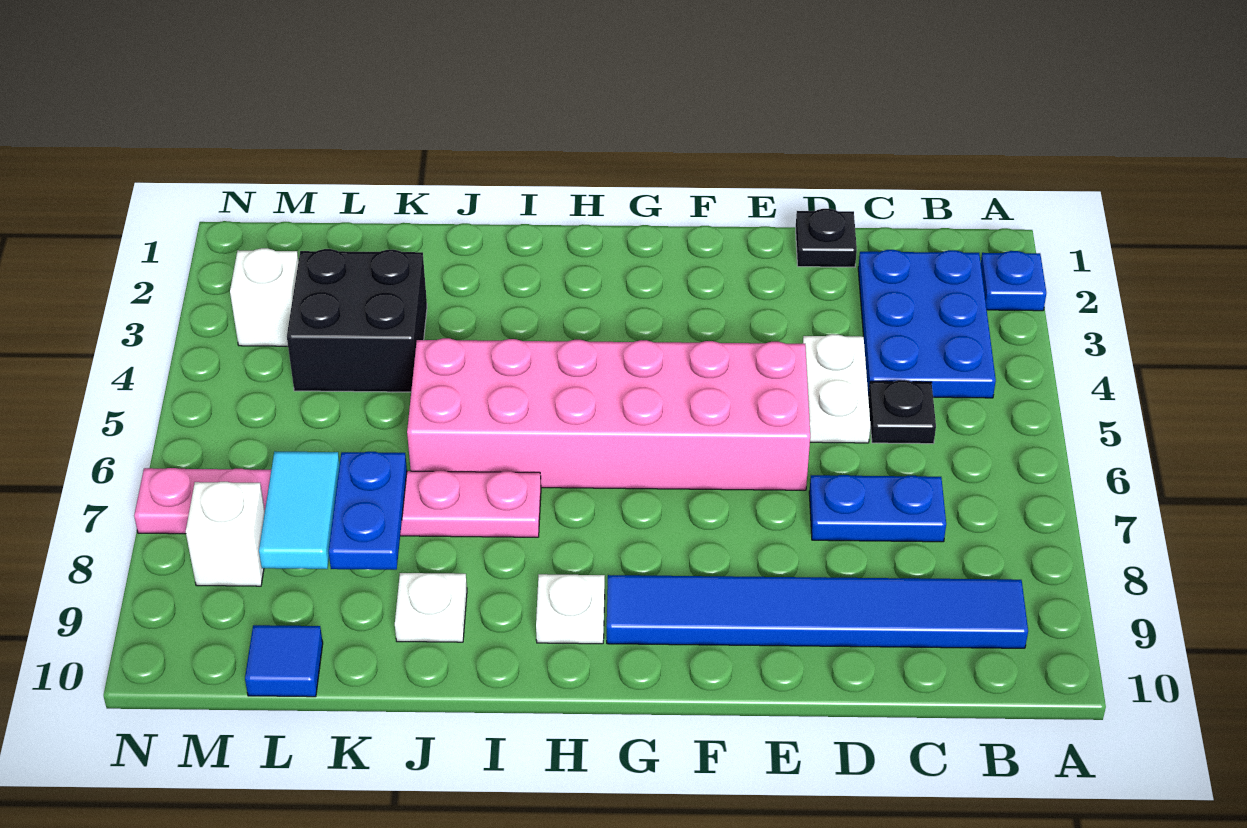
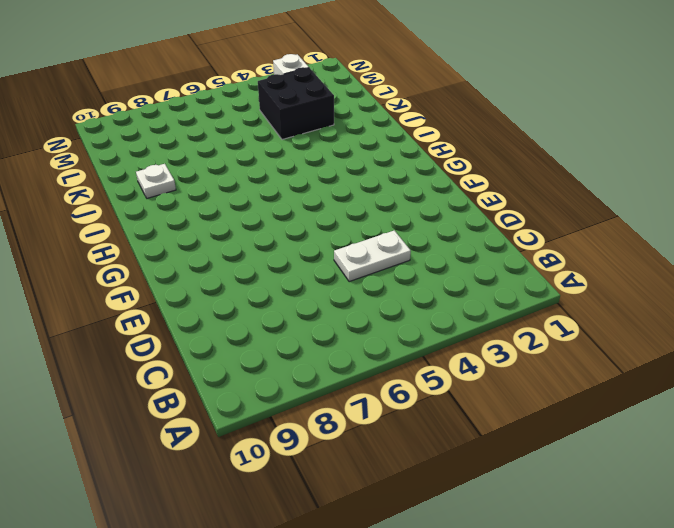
none -> blue 1x1 plate [981,251,1046,311]
none -> blue 2x3 plate [858,250,996,398]
none -> blue 1x6 tile [607,575,1028,648]

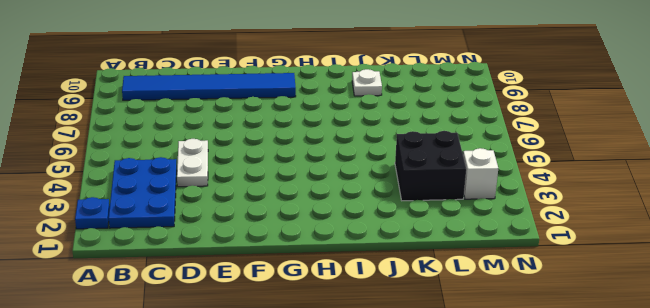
none -> black 1x1 plate [868,380,936,444]
none -> blue 1x2 plate [809,475,946,542]
none -> black 1x1 plate [796,209,857,267]

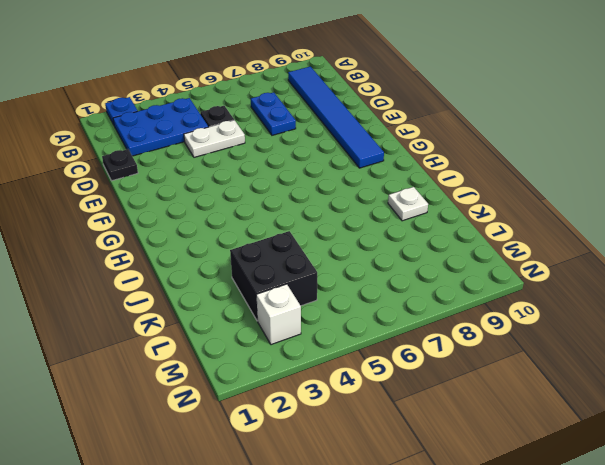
none -> pink 2x6 brick [407,338,810,490]
none -> white 1x1 plate [536,574,605,644]
none -> pink 1x6 plate [134,468,541,537]

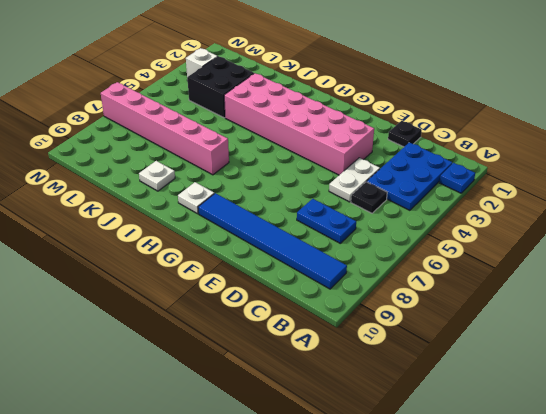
pink 2x6 brick [224,73,374,175] -> pink 2x6 brick moved to [407,338,810,490]
pink 1x6 brick [101,82,229,175] -> pink 1x6 plate [134,468,541,537]
none -> blue 1x1 tile [245,625,323,697]
none -> white 1x1 brick [186,482,265,586]
none -> blue 1x2 plate [329,452,407,570]

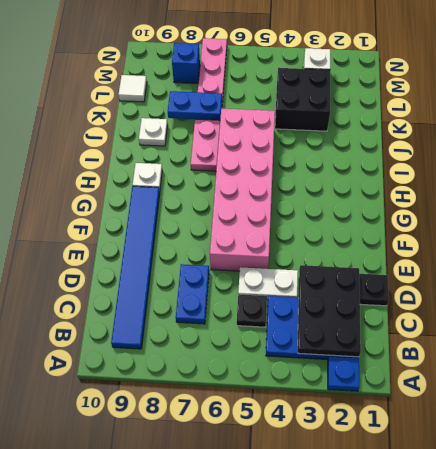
black 2x3 plate [298,265,361,357] -> none
white 1x1 tile [119,75,147,102] -> blue 1x1 tile [245,625,323,697]
blue 1x1 brick [172,43,200,83] -> white 1x1 brick [186,482,265,586]
none -> cyan 1x2 tile [259,452,340,569]

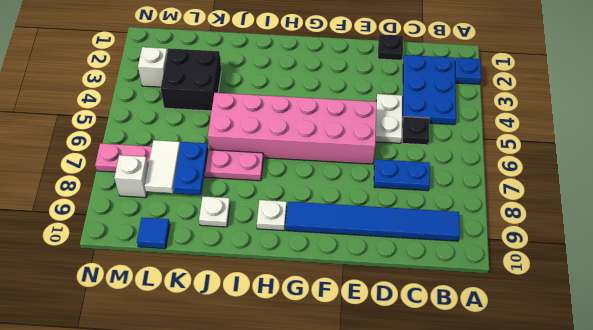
white 1x2 tile [145,140,180,193] -> cyan 1x2 tile [259,452,340,569]

